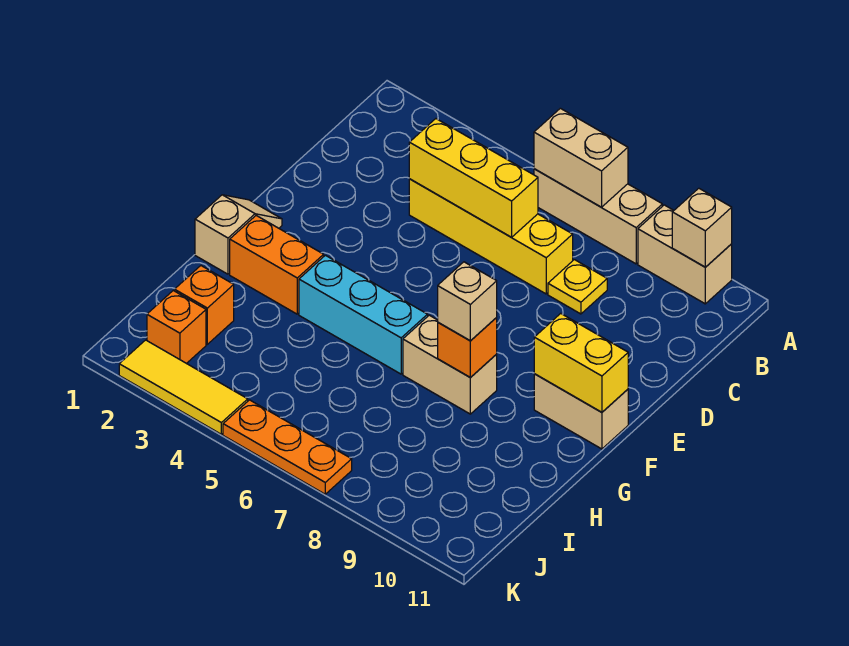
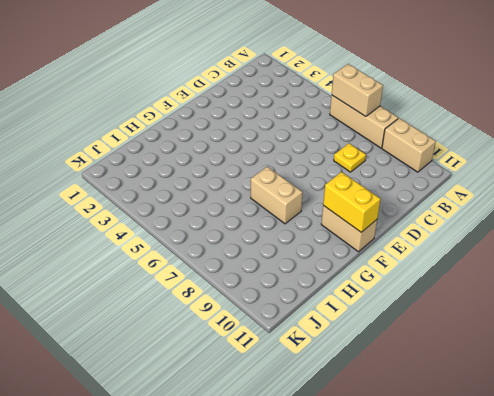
none -> yellow 1x4 brick [409,179,573,294]
none -> tan 1x2 slope [195,195,282,274]
none -> orange 1x2 brick [230,216,324,314]

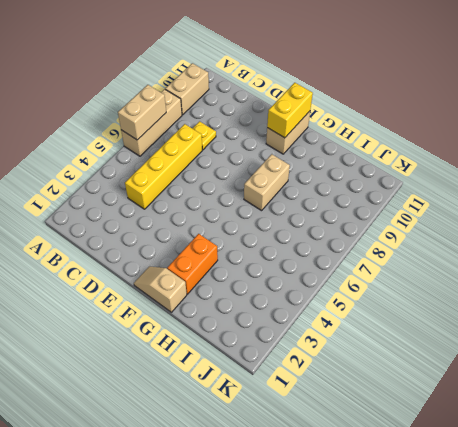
none -> cyan 1x3 brick [299,255,428,374]
none -> orange 1x1 brick [175,266,234,344]
none -> orange 1x1 brick [147,291,206,364]

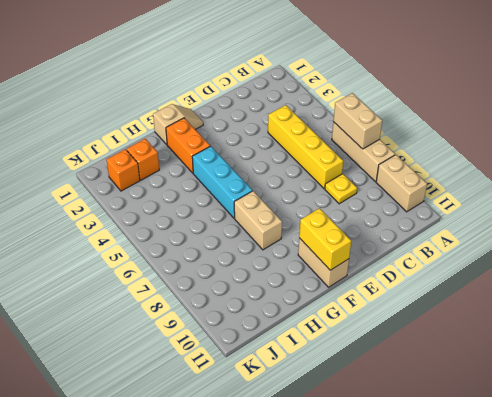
none -> yellow 1x3 tile [119,340,248,434]
none -> orange 1x3 plate [223,400,352,494]
none -> tan 1x1 brick [672,188,732,267]

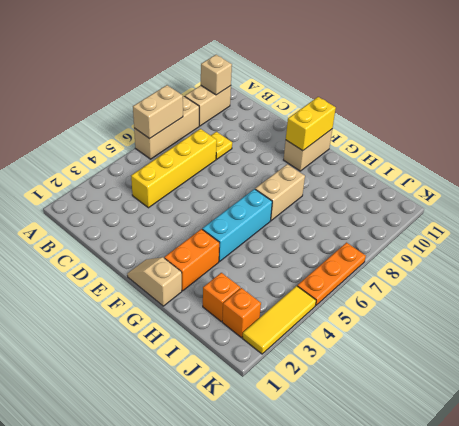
none -> yellow 1x3 brick [409,119,538,237]
none -> orange 1x1 brick [438,318,497,378]
none -> tan 1x1 brick [438,262,497,341]

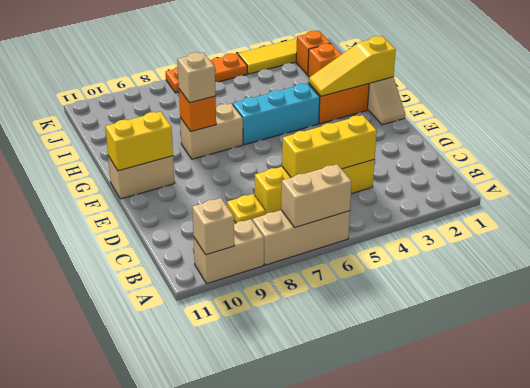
yellow 1x3 slope [309,36,396,96] -> none

